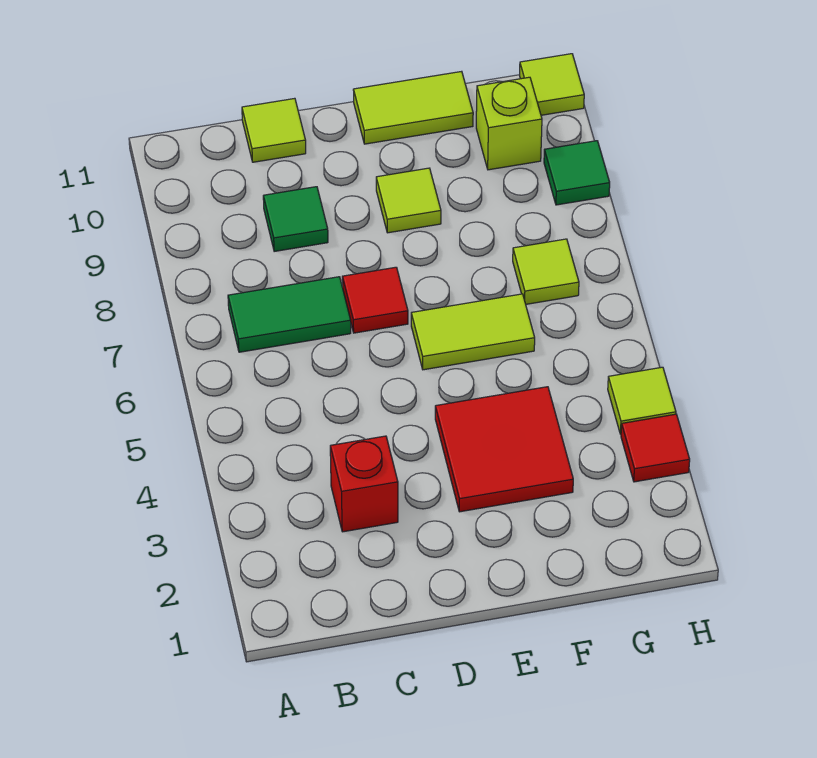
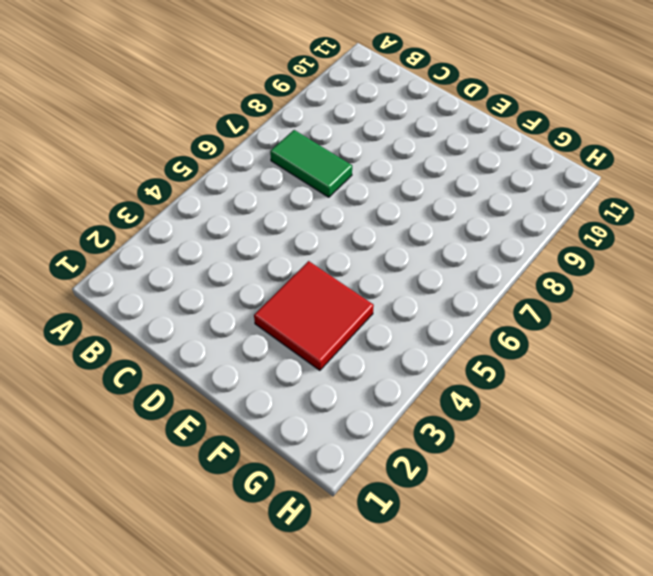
none -> red 1x1 brick [330,436,398,532]
none -> green 1x1 tile [263,187,328,252]
none -> lime 1x1 tile [242,98,306,162]

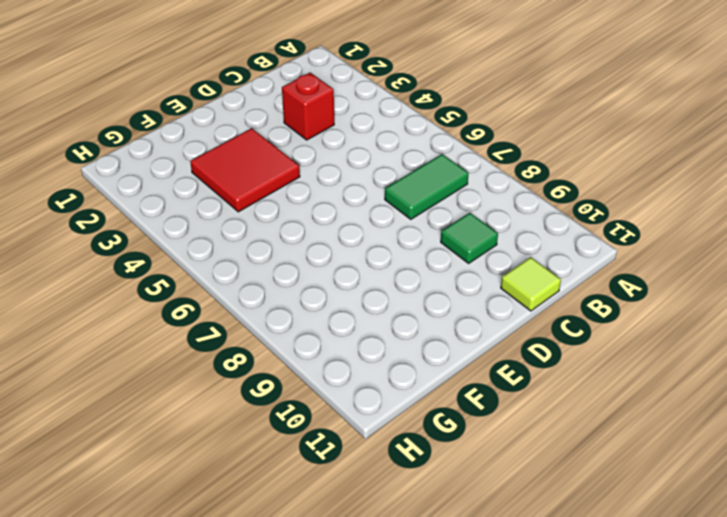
none -> red 1x1 tile [342,267,408,333]
none -> lime 1x2 tile [411,294,535,370]
none -> lime 1x1 tile [376,168,441,233]

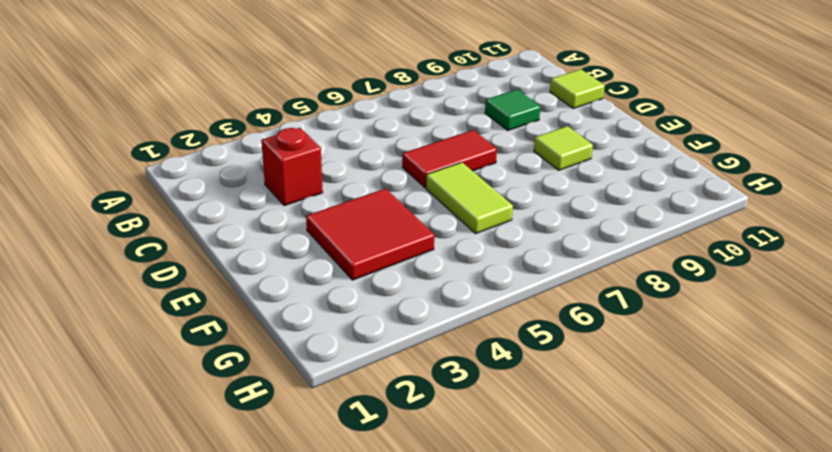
red 1x2 tile [402,130,497,188] -> red 1x1 tile [342,267,408,333]
none -> green 1x2 tile [228,277,351,352]
none -> lime 1x2 tile [353,71,473,144]
none -> lime 1x1 tile [513,239,579,304]

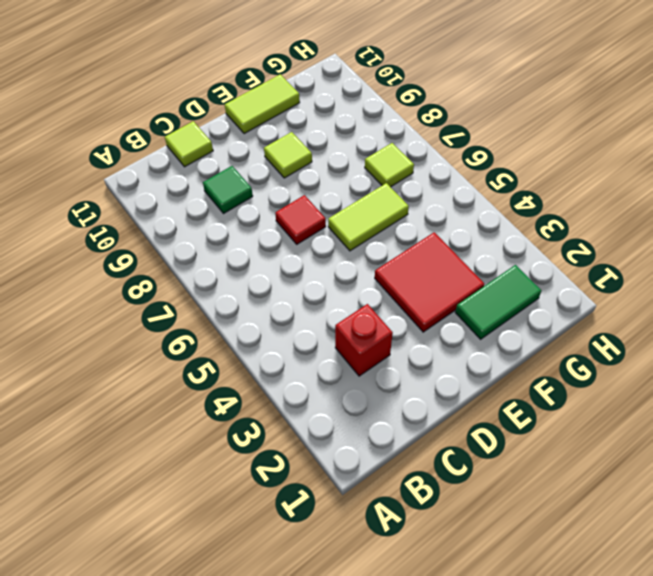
green 1x2 tile [455,265,542,339] -> green 1x2 tile moved to [228,277,351,352]
none -> lime 1x1 brick [476,77,542,170]
none -> red 1x1 tile [621,414,690,482]
none -> lime 1x1 tile [608,367,676,434]

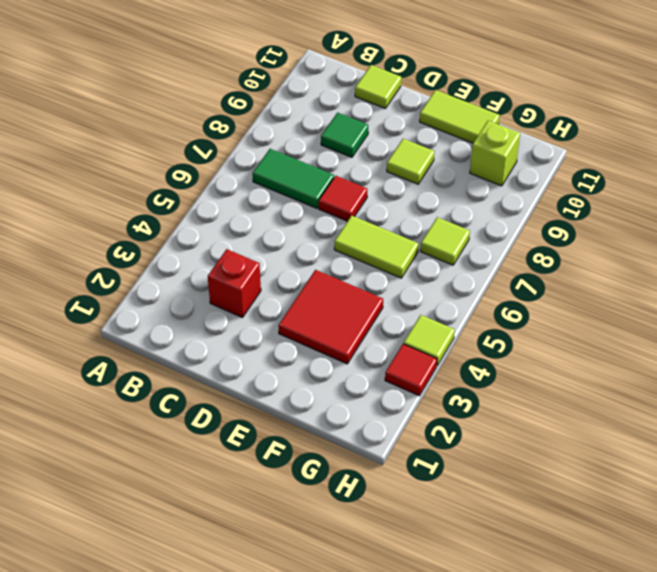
none -> green 1x1 tile [544,141,610,205]
none -> lime 1x1 tile [520,54,584,115]

